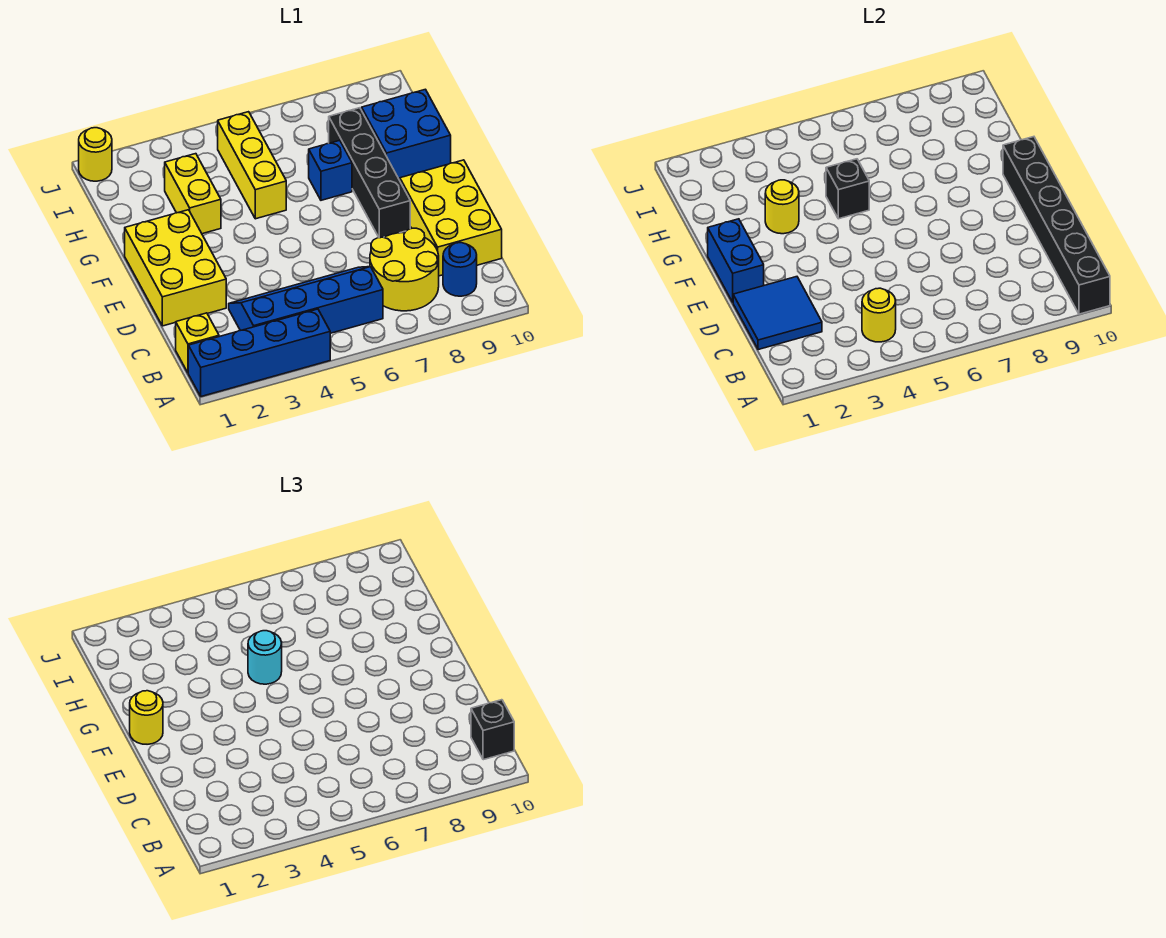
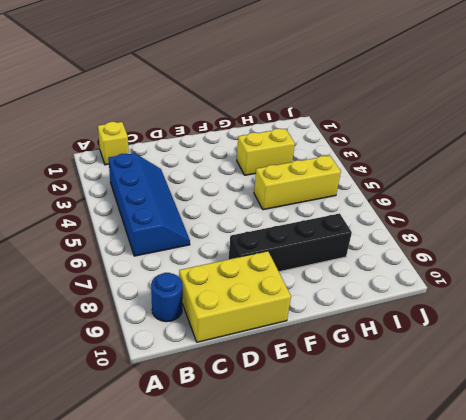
none -> blue 1x4 brick [188,309,330,396]
none -> yellow 2x2 round brick [370,228,439,311]
none -> yellow 2x3 brick [125,210,226,326]

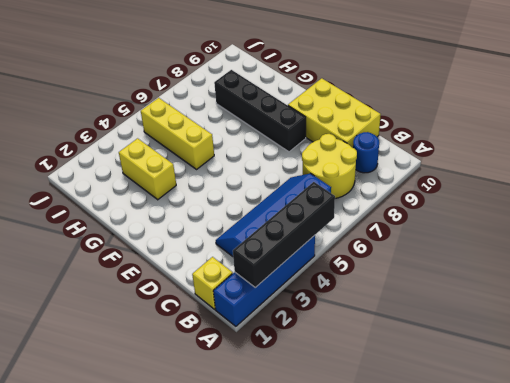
black 1x4 brick [233,182,335,288] -> none
none -> yellow 2x3 brick [125,210,226,326]
none -> blue 1x1 brick [309,140,352,200]
none -> blue 2x2 brick [362,89,451,179]

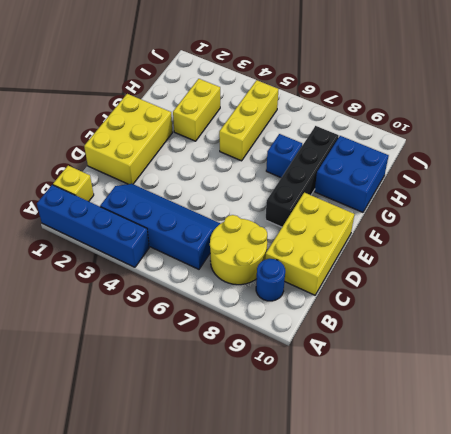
none -> yellow 1x1 round brick [79,128,112,181]
none -> black 1x6 brick [1003,137,1110,314]
none -> yellow 1x1 round brick [862,288,896,342]

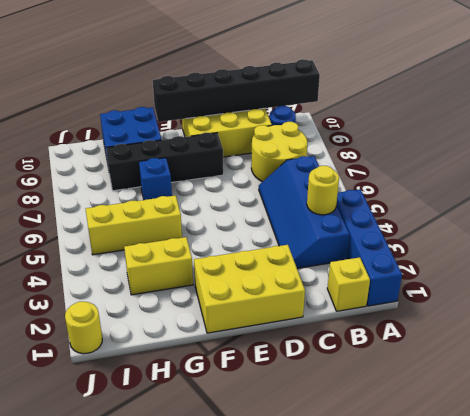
none -> blue 2x2 tile [733,277,822,350]
none -> blue 1x2 brick [708,219,764,302]
none -> yellow 1x1 round brick [765,180,799,234]

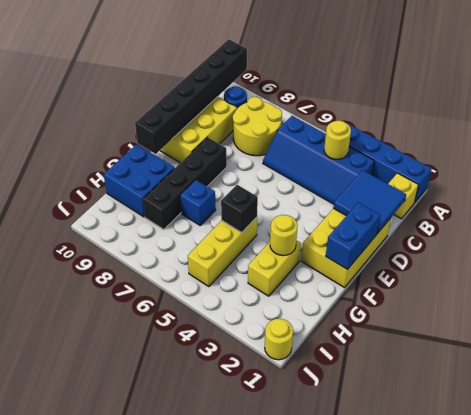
none -> black 1x1 brick [471,700,514,760]
none -> yellow 1x1 round brick [130,691,163,744]
none -> cyan 1x1 round brick [248,631,282,684]

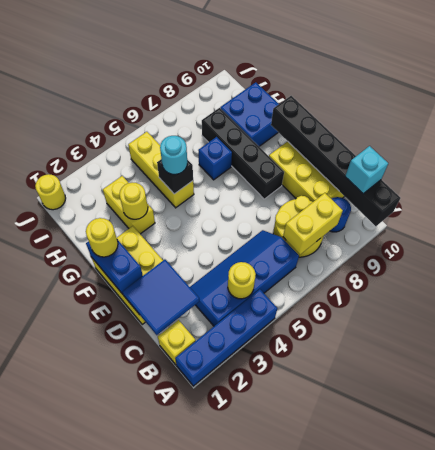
yellow 1x2 brick [283,193,343,254] -> none
cyan 1x1 brick [345,146,388,194] -> black 1x1 brick [471,700,514,760]

